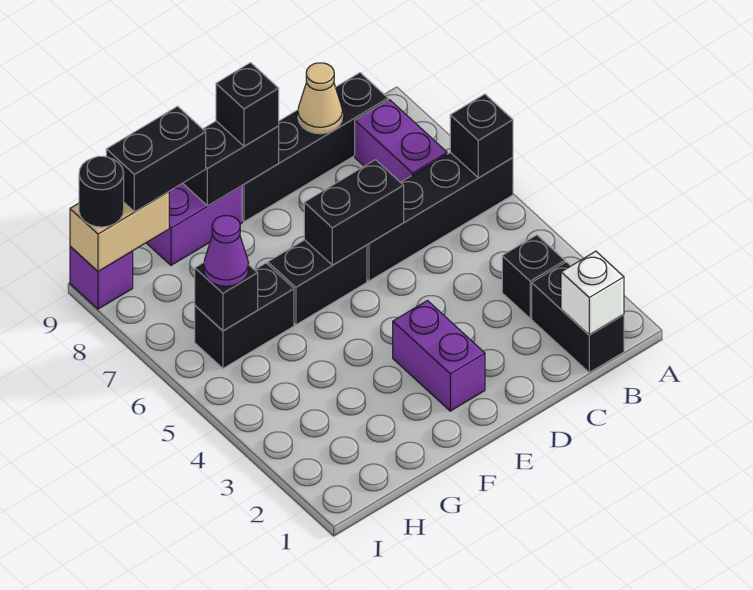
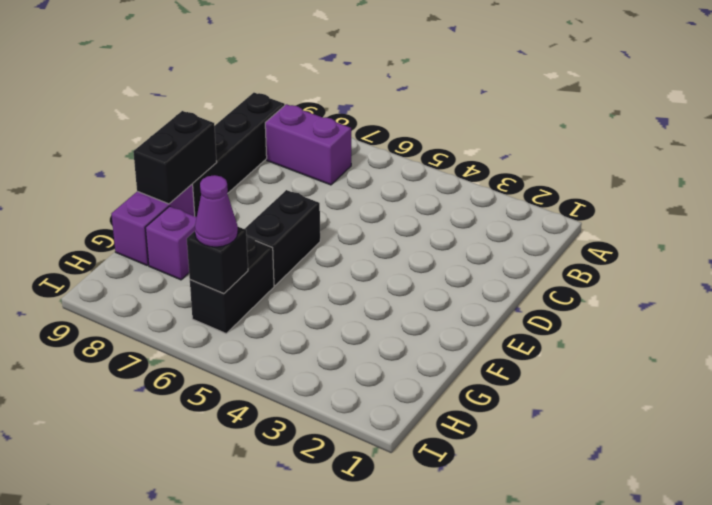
purple 1x1 brick [145,206,197,280] -> purple 1x1 brick moved to [70,246,133,309]
none -> black 1x4 brick [367,152,513,281]
none -> black 1x2 brick [532,262,624,372]
none -> black 1x1 brick [502,235,565,318]

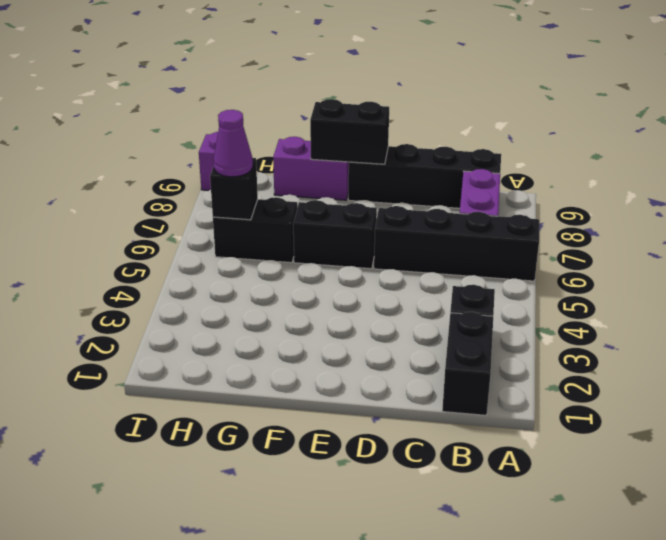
none -> purple 1x2 brick [393,301,485,411]
none -> black 1x1 brick [450,94,513,178]
none -> white 1x1 brick [561,251,624,335]

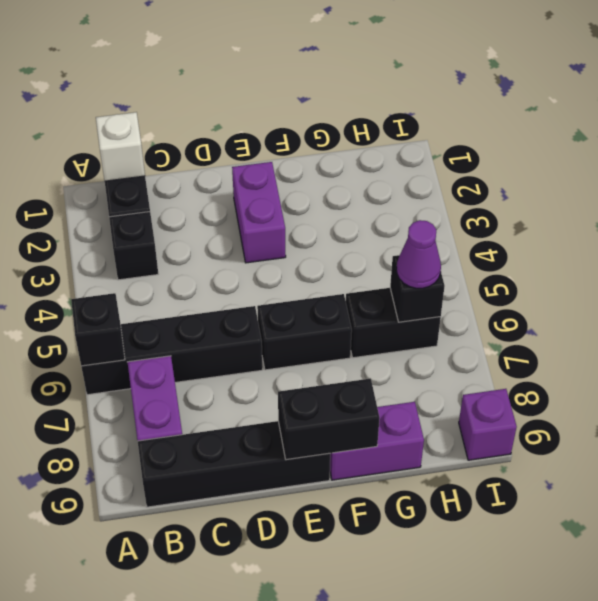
none -> tan 1x1 cone [298,63,343,134]
none -> black 1x2 brick [304,160,404,265]
none -> tan 1x2 brick [70,192,169,271]

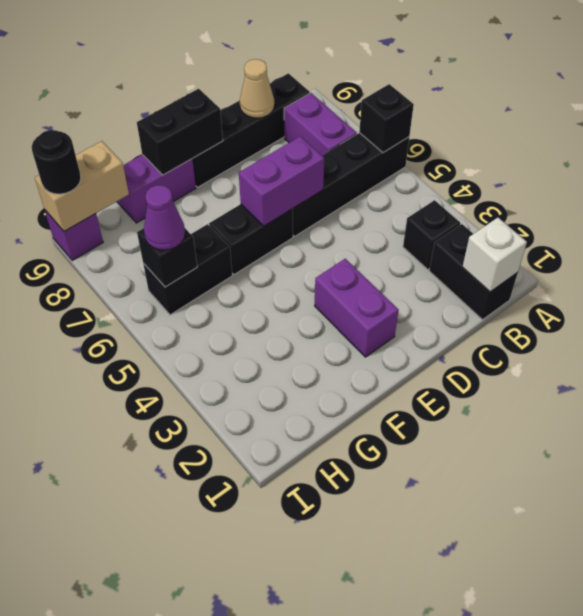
purple 1x2 brick [239,136,324,226] -> black 1x2 brick [304,160,404,265]
none -> black 1x1 brick [216,63,279,146]
none -> black 1x2 brick [106,106,206,212]

